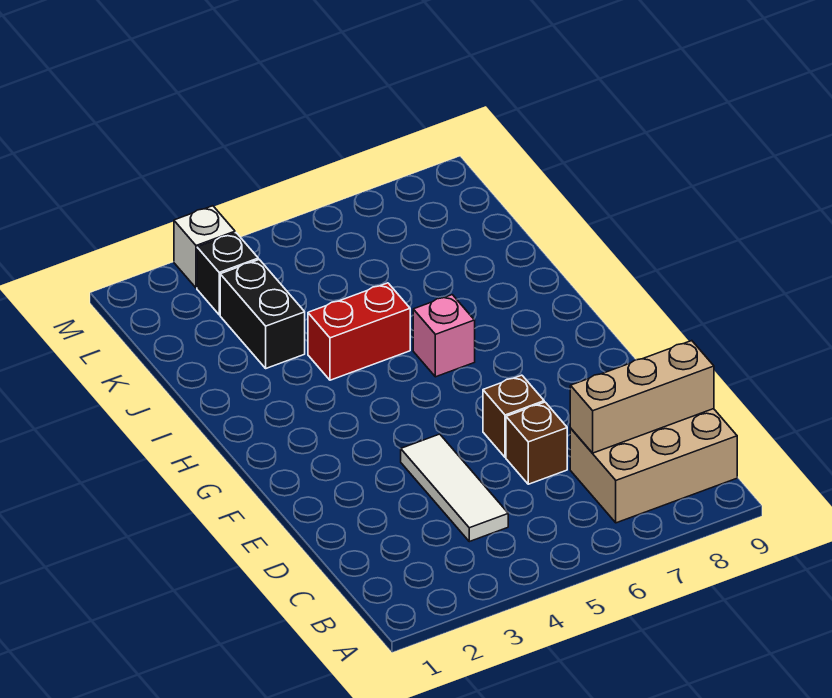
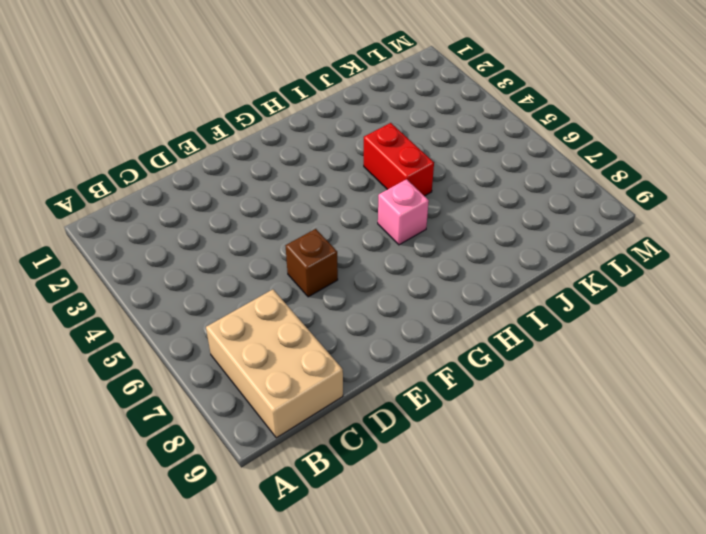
none -> white 1x3 tile [401,434,508,542]
none -> brown 1x1 brick [506,402,567,484]

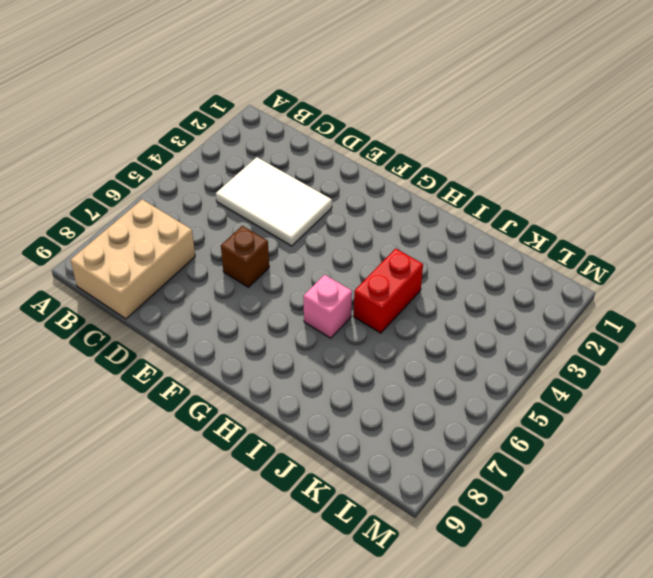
white 2x3 tile [216,157,332,246] -> white 1x3 tile [401,434,508,542]
none -> brown 1x1 brick [506,402,567,484]
none -> black 1x2 brick [220,260,305,368]

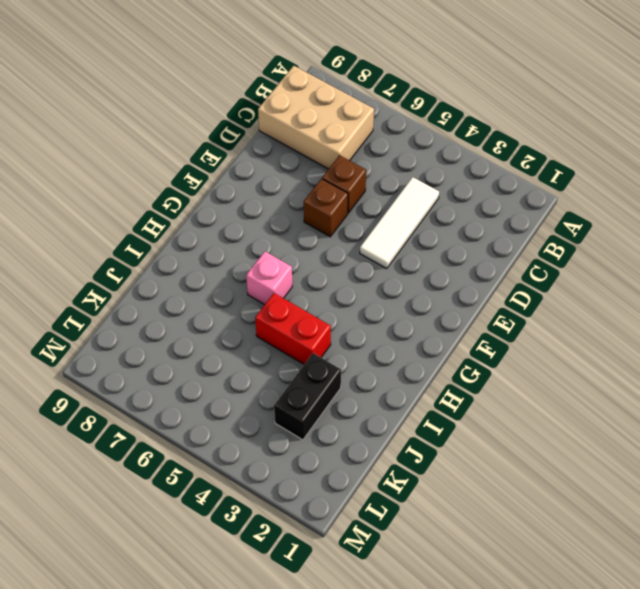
none -> black 1x1 brick [197,233,258,315]
none -> white 1x1 brick [174,206,235,288]

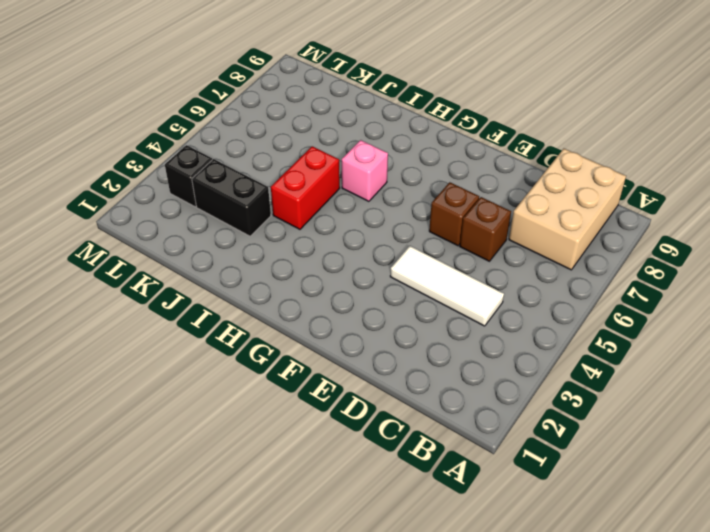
none -> white 1x1 brick [174,206,235,288]
none -> tan 1x3 brick [570,341,714,453]

